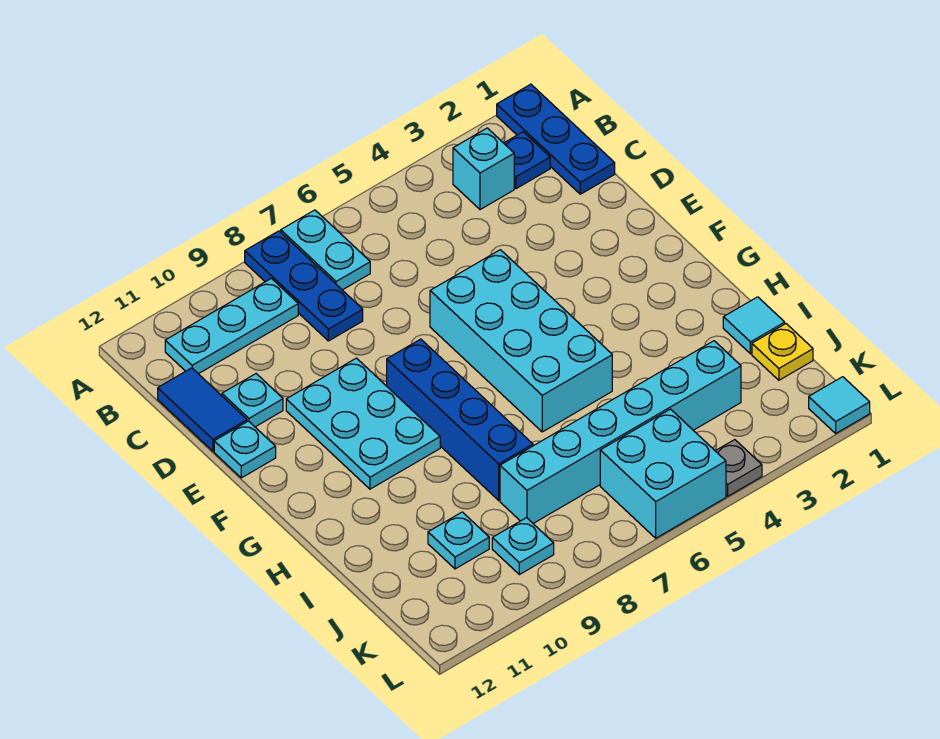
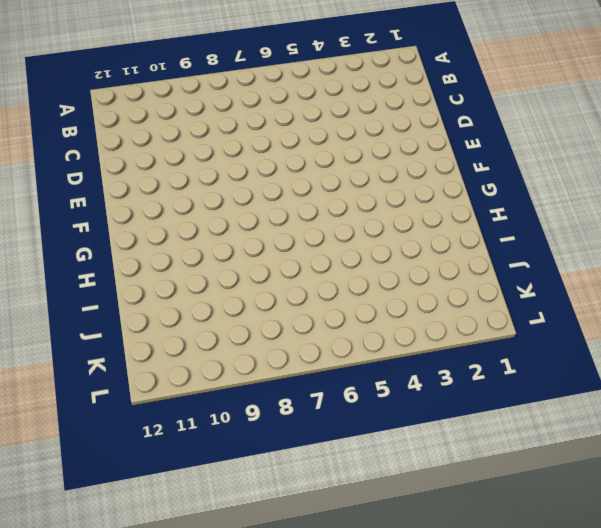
none -> blue 1x3 plate [497,84,615,194]
none -> cyan 1x2 plate [281,210,370,290]
none -> blue 1x3 plate [245,231,363,341]

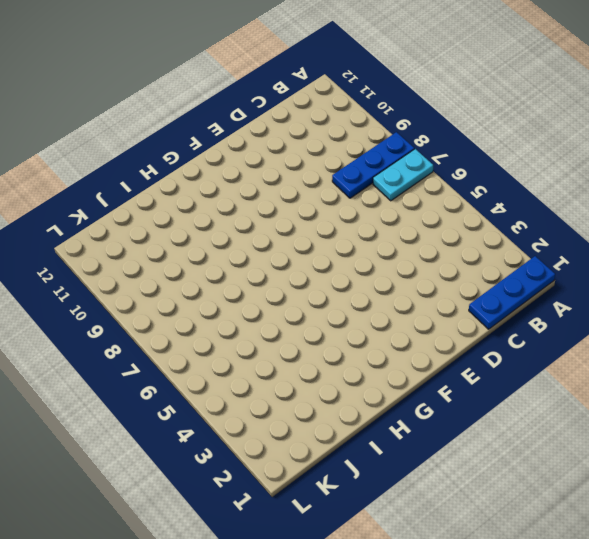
none -> blue 1x1 plate [504,132,550,189]
none -> cyan 1x1 brick [453,128,514,210]
none -> cyan 1x3 plate [165,278,298,374]

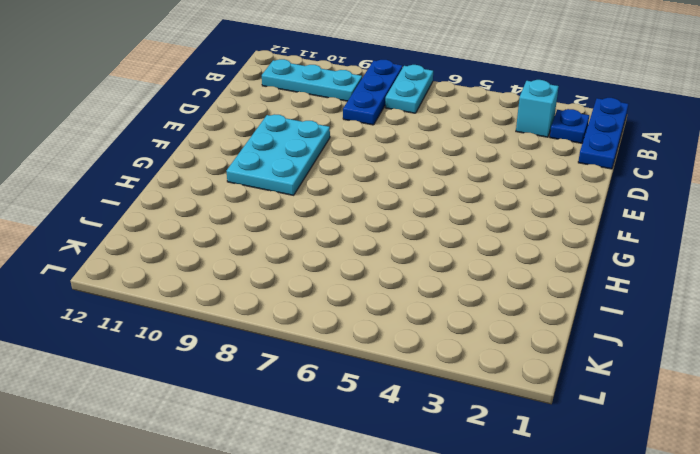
none -> blue 1x2 tile [158,368,247,451]
none -> cyan 1x1 plate [222,374,283,427]
none -> cyan 2x4 brick [430,250,612,432]

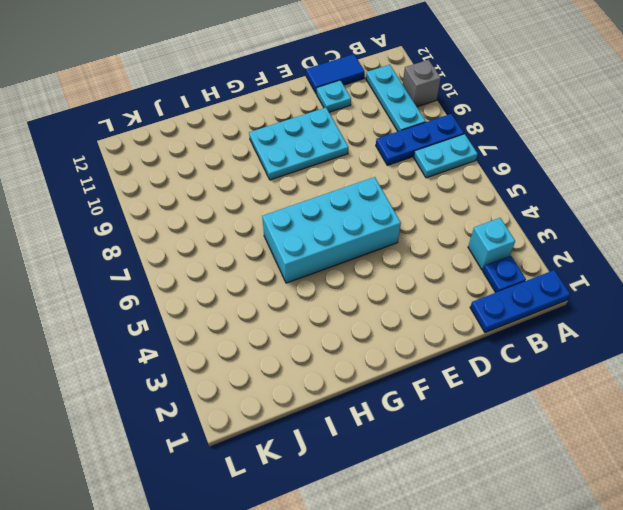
grey 1x1 brick [403,60,441,107] -> none
none -> cyan 1x1 plate [214,421,276,478]
none -> blue 1x4 brick [387,339,533,500]
none -> cyan 1x1 tile [723,297,785,354]

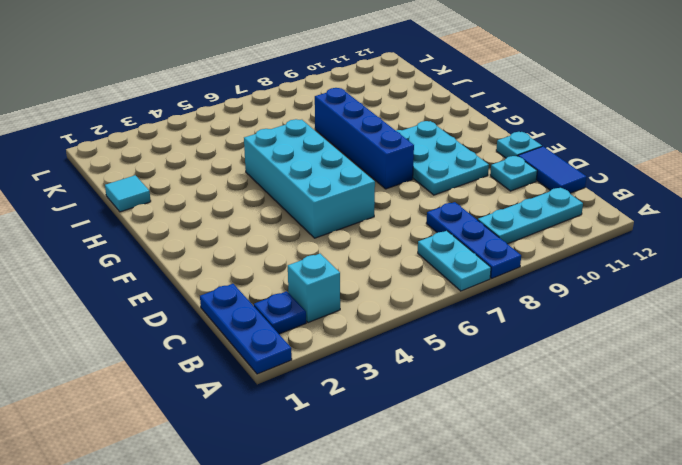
none -> yellow 1x1 plate [752,324,813,380]
none -> cyan 1x6 brick [500,341,741,523]
none -> cyan 1x1 plate [428,512,489,569]

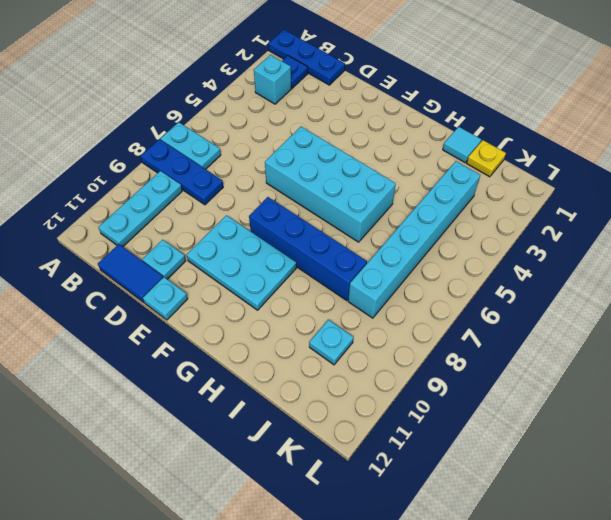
none -> cyan 2x2 brick [600,409,726,538]
none -> cyan 1x1 plate [492,518,554,575]
none -> cyan 1x1 tile [809,377,870,433]

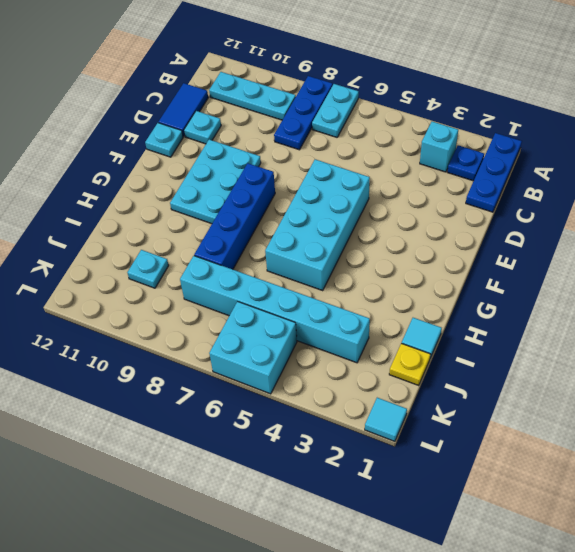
none -> cyan 1x1 plate [492,518,554,575]
none -> grey 1x1 plate [716,440,762,496]

